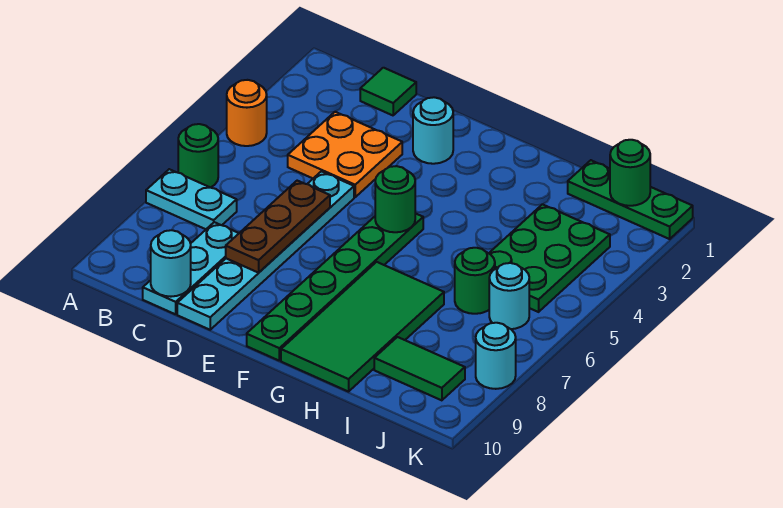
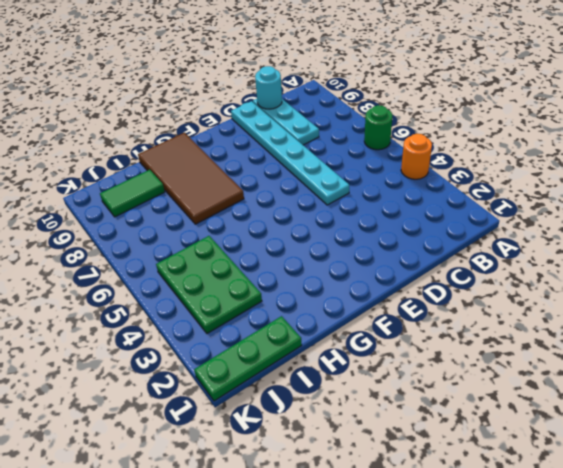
brown 2x4 tile [138,133,244,224] -> green 2x4 tile [281,262,444,392]
none -> cyan 1x2 plate [146,169,237,229]
none -> green 1x1 tile [360,68,416,115]
none -> orange 2x2 plate [288,112,402,197]

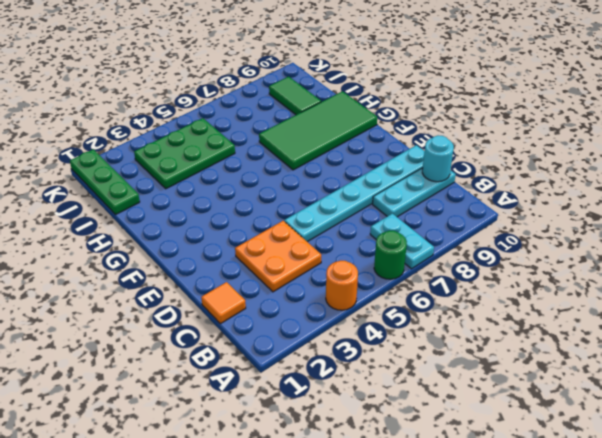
orange 1x1 tile [201,282,246,324] -> green 1x1 tile [360,68,416,115]
none -> cyan 1x1 round brick [413,97,453,164]
none -> green 1x6 plate [247,213,423,361]
none -> green 1x1 round brick [455,248,495,314]

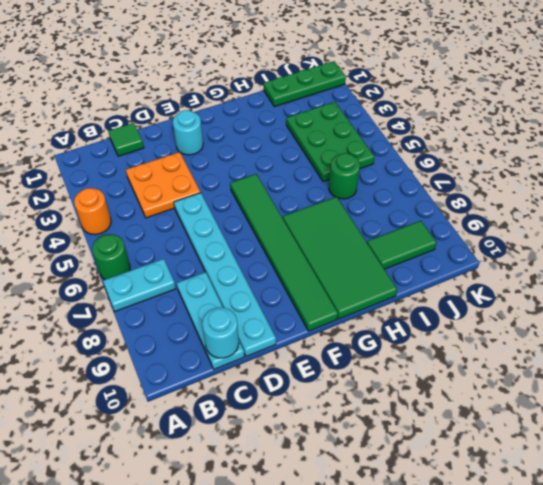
green 1x6 tile [230,174,338,331] -> green 1x6 plate [247,213,423,361]
none -> cyan 1x1 round brick [489,263,529,329]
none -> cyan 1x1 round brick [476,323,516,389]
none -> brown 1x3 plate [226,181,330,273]

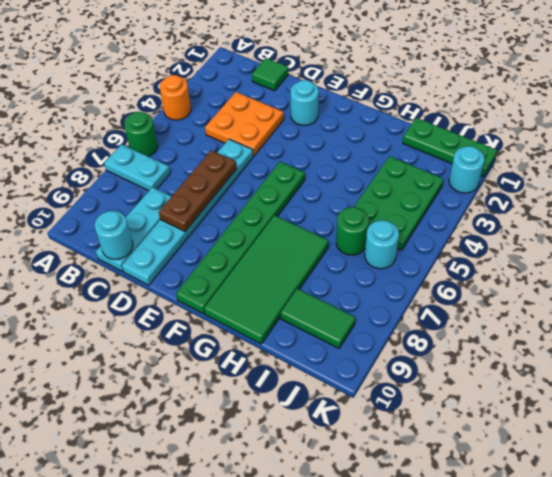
cyan 1x1 round brick [449,146,485,193] -> cyan 1x1 round brick moved to [476,323,516,389]
none -> green 1x1 round brick [375,166,415,232]
none -> green 1x1 round brick [610,140,650,206]

